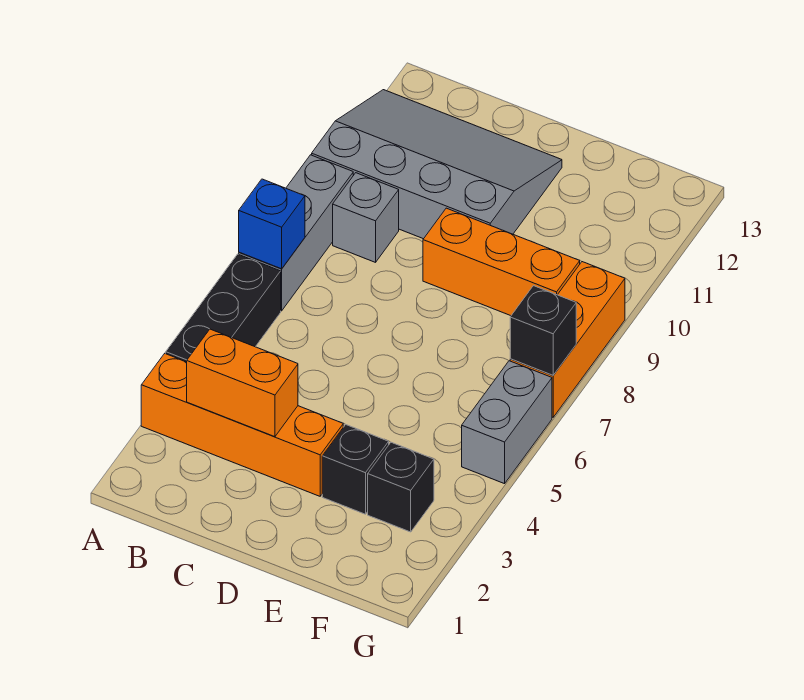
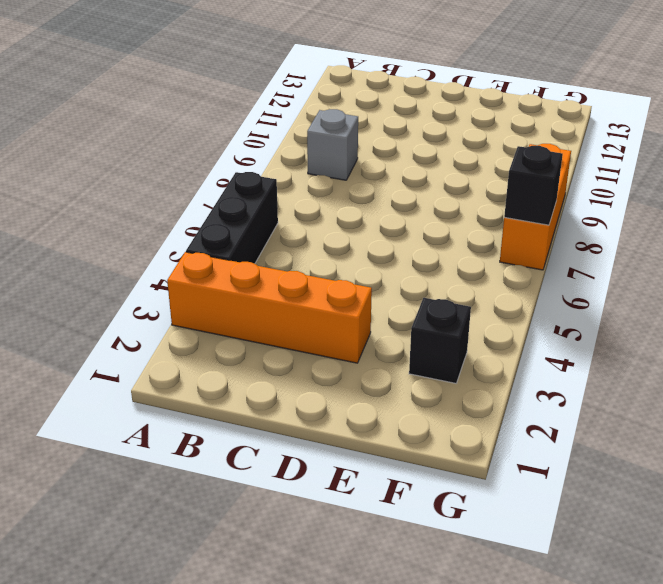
none -> grey 1x3 brick [239,155,353,311]
none -> grey 3x4 slope [312,90,562,239]
none -> orange 1x3 brick [423,208,580,316]

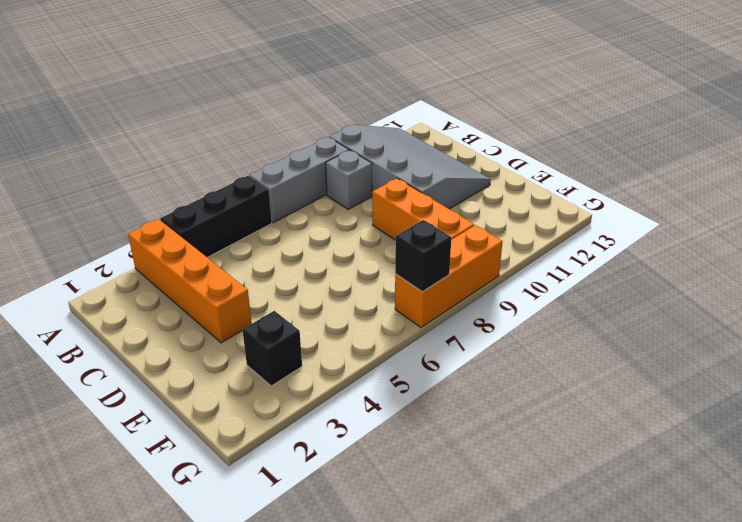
none -> black 1x1 brick [322,424,389,514]
none -> grey 1x2 brick [462,361,552,484]
none -> blue 1x1 brick [239,179,305,269]

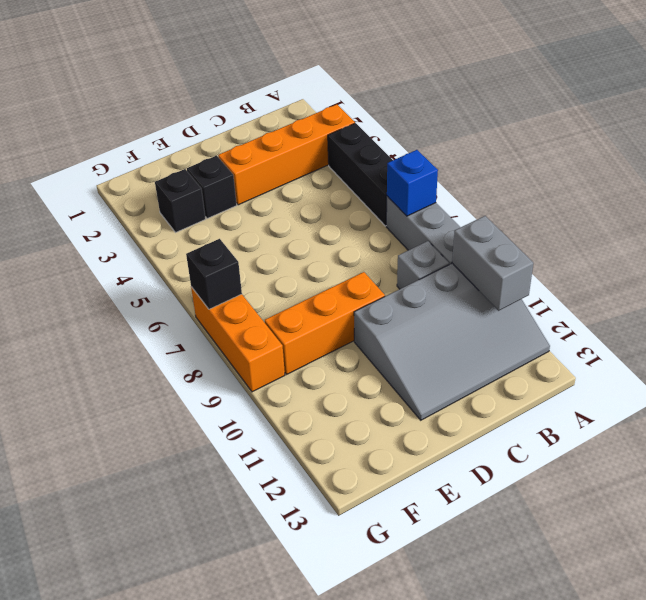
grey 1x2 brick [452,216,533,311] -> grey 1x2 brick moved to [462,361,552,484]
none -> orange 1x2 brick [187,329,298,437]

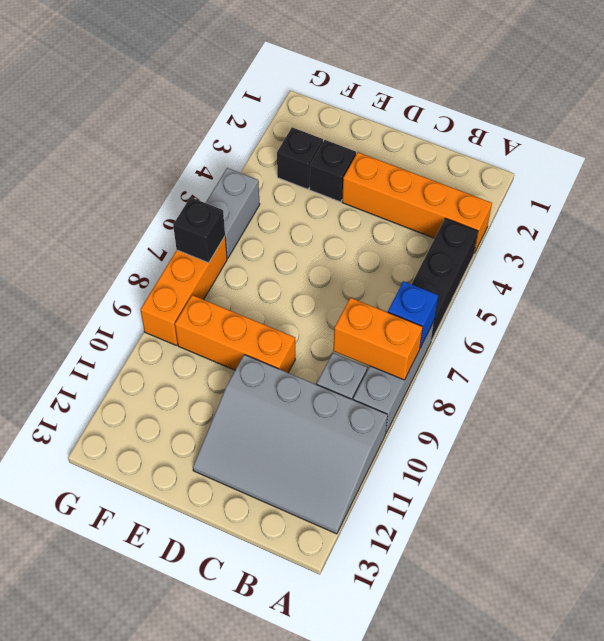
orange 1x2 brick [334,298,423,380] -> orange 1x2 brick moved to [187,329,298,437]

